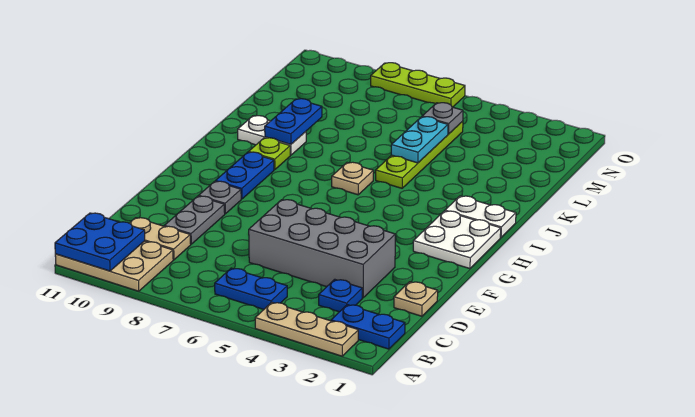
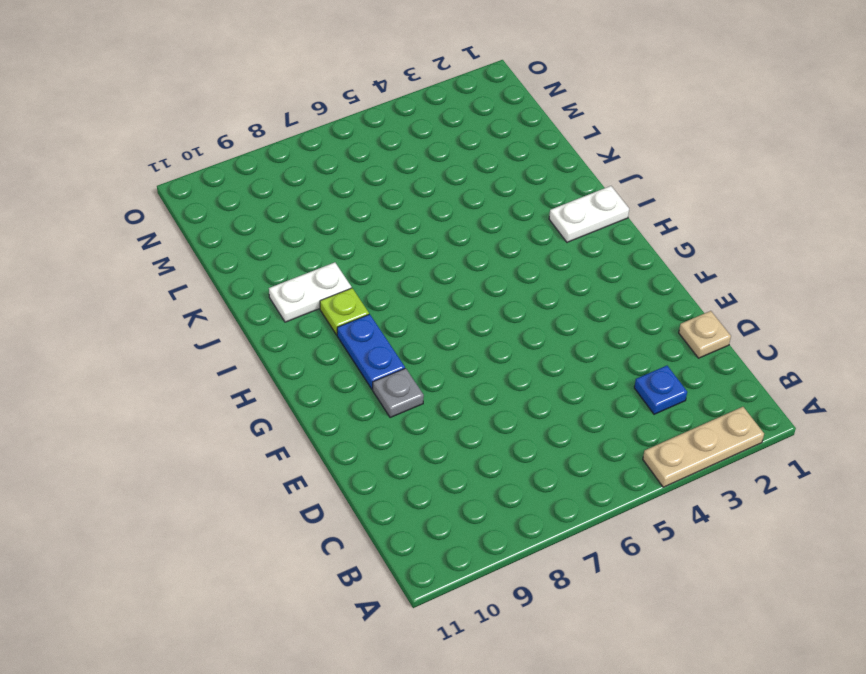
none -> tan 2x3 plate [55,241,173,291]
none -> blue 1x2 plate [331,305,405,349]
none -> blue 1x2 plate [215,268,287,309]

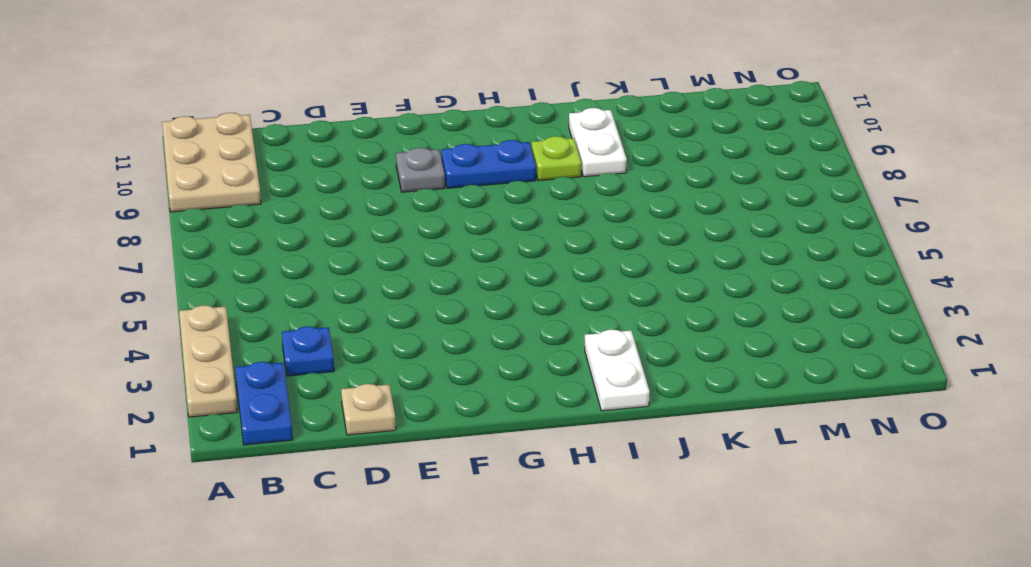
none -> blue 1x2 plate [215,268,287,309]
none -> tan 1x2 plate [130,218,191,260]
none -> grey 2x4 brick [249,200,395,298]

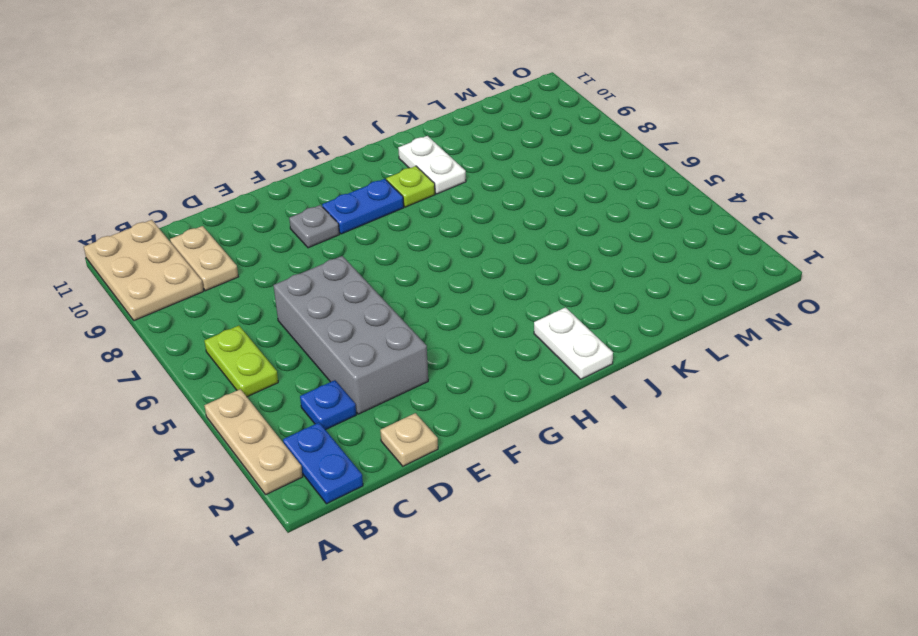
lime 1x2 plate [204,326,278,397] -> blue 1x2 plate [215,268,287,309]
none -> grey 1x2 plate [165,196,225,244]
none -> white 2x2 plate [413,211,501,269]
none -> tan 1x1 plate [332,162,374,195]

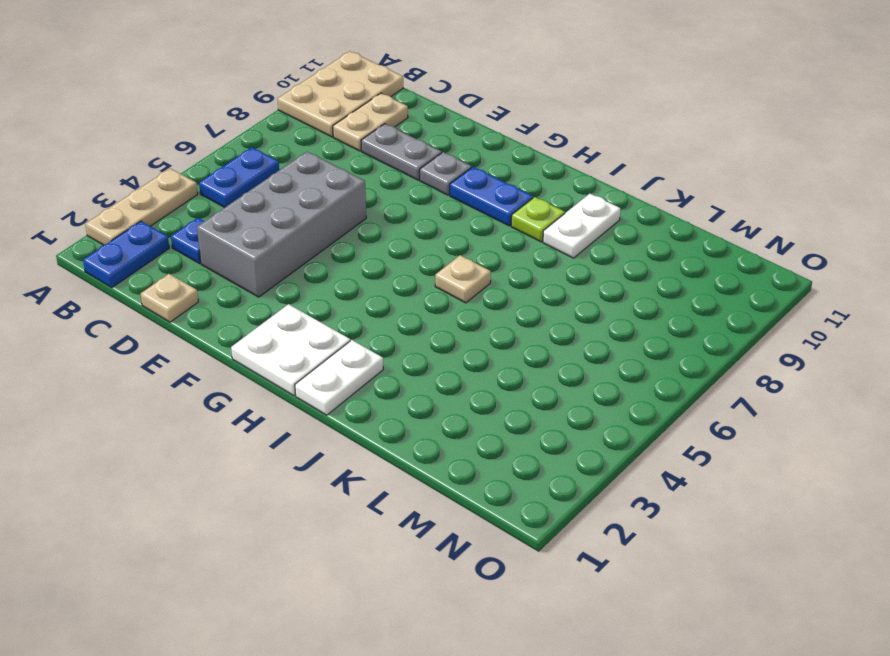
none -> lime 1x4 plate [376,121,463,188]
none -> lime 1x3 plate [371,63,465,107]
none -> blue 2x2 plate [55,213,145,271]

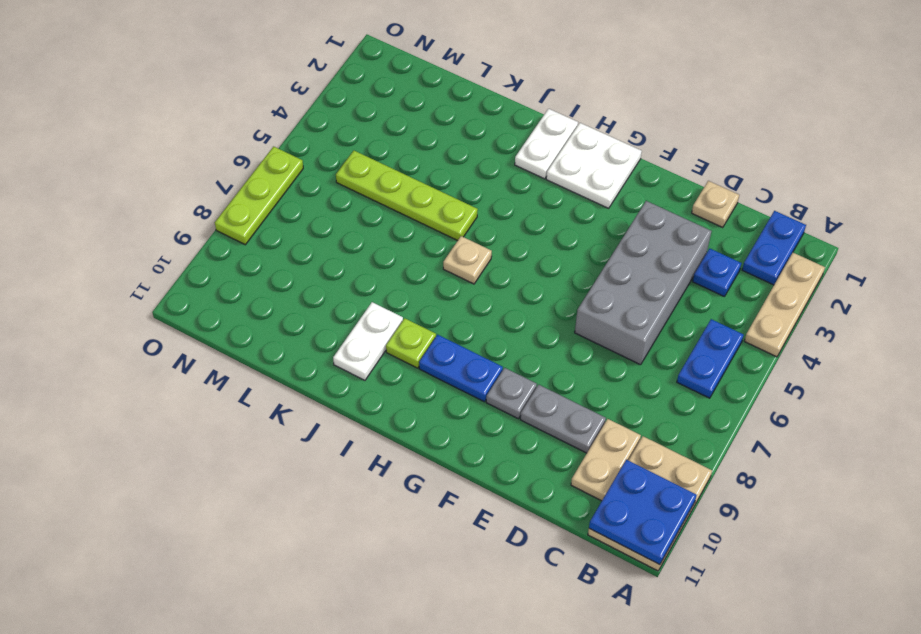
none -> blue 1x2 plate [265,99,322,144]
none -> cyan 1x2 plate [391,117,448,163]
none -> grey 1x1 plate [422,103,463,134]

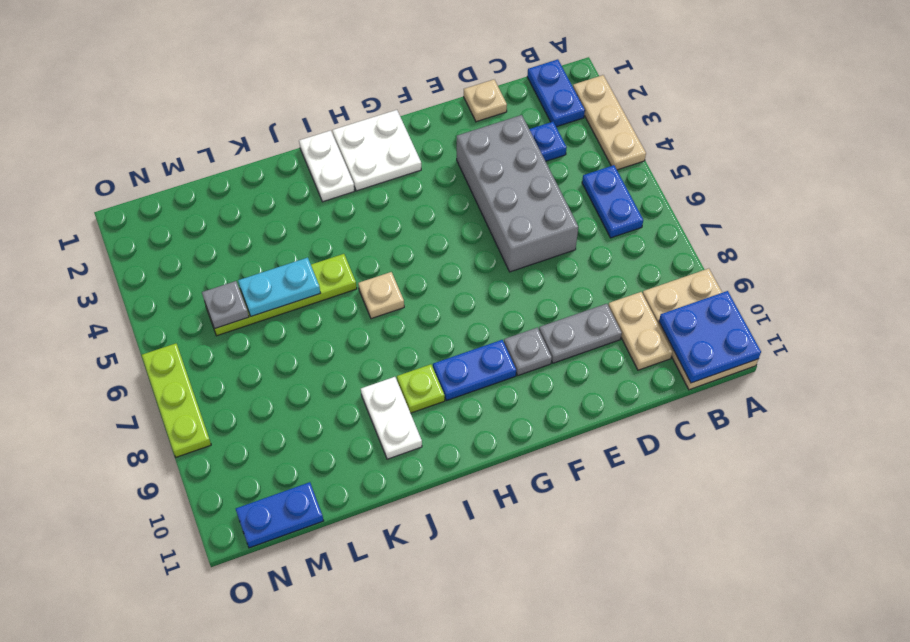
blue 1x2 plate [236,482,324,548] -> blue 1x2 plate moved to [265,99,322,144]

